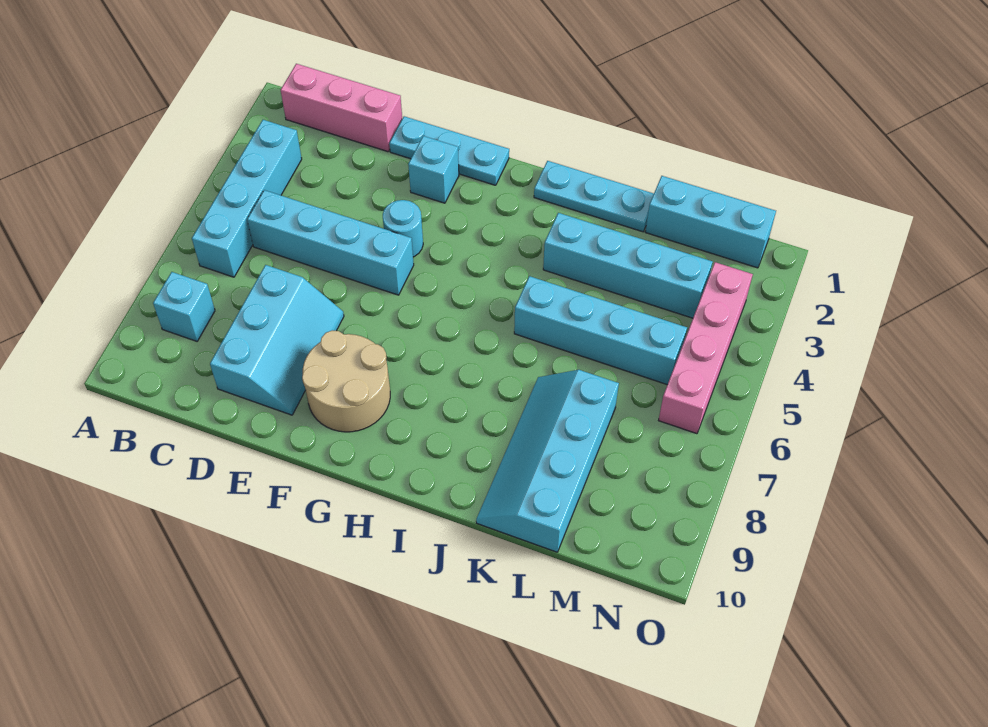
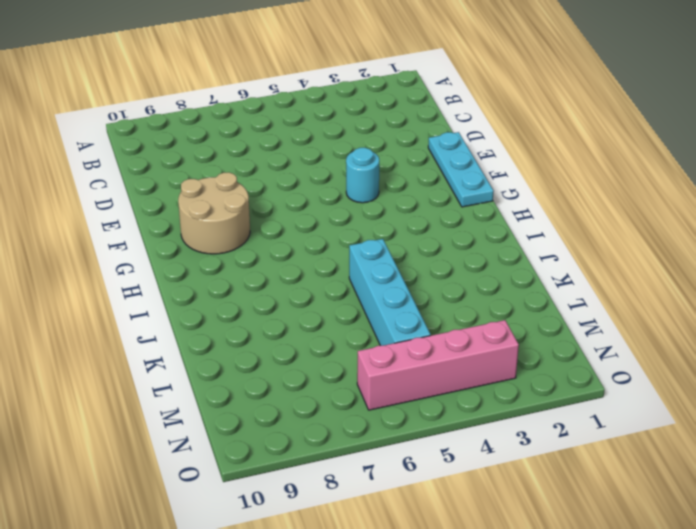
none -> pink 1x3 brick [281,64,402,152]
none -> cyan 1x4 brick [192,120,302,277]
none -> cyan 1x1 brick [153,272,215,341]

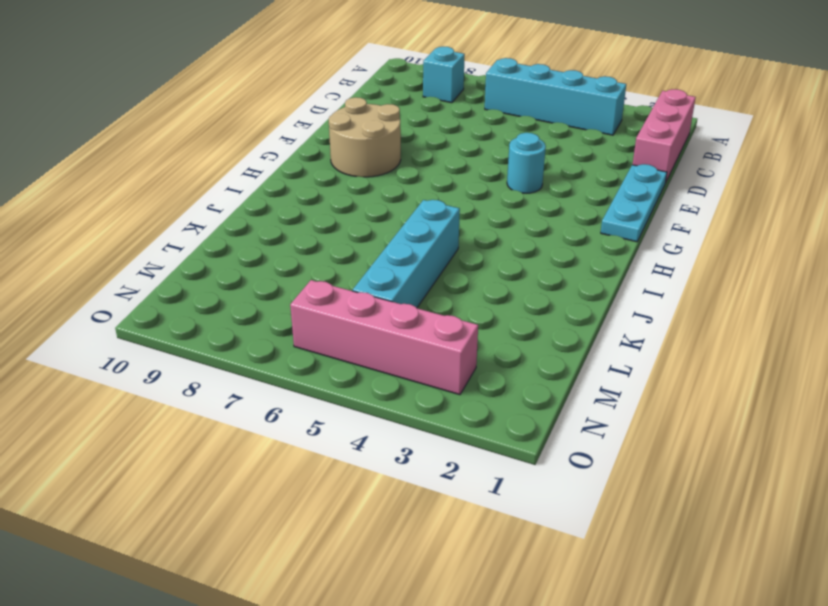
none -> cyan 1x4 brick [247,190,414,295]
none -> cyan 2x3 slope [210,265,344,415]
none -> cyan 1x1 brick [408,136,459,203]

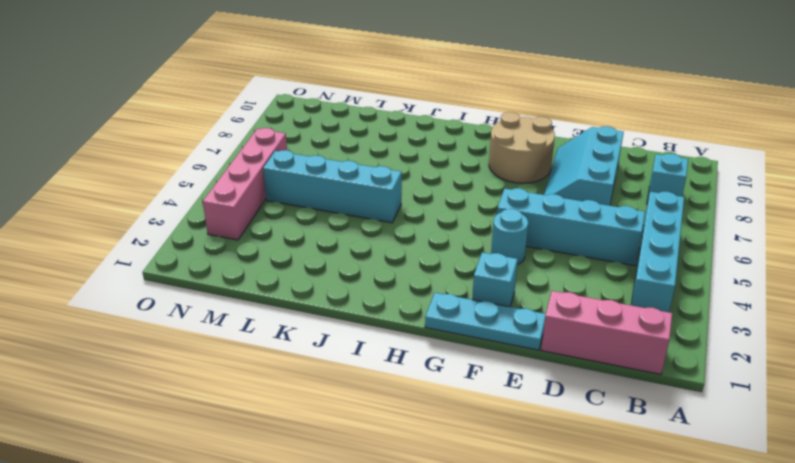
none -> cyan 1x3 plate [534,161,654,232]
none -> cyan 1x4 brick [543,213,713,318]
none -> cyan 2x4 slope [476,370,619,552]

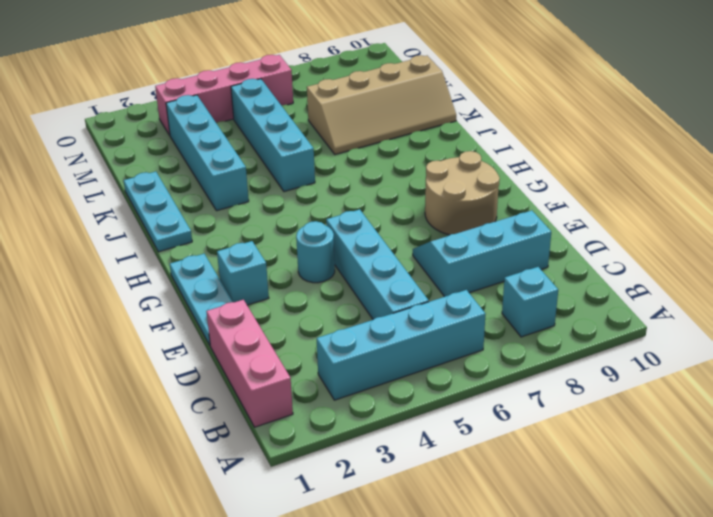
tan 2x4 slope [307,55,456,155] -> cyan 2x4 slope [476,370,619,552]
none -> cyan 1x3 brick [645,176,776,268]

